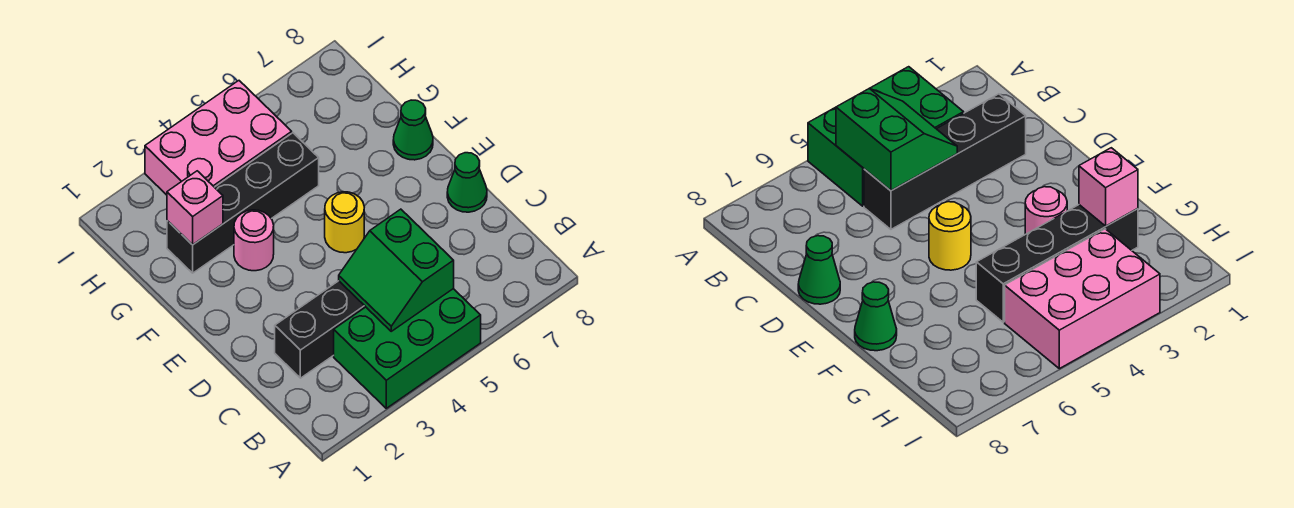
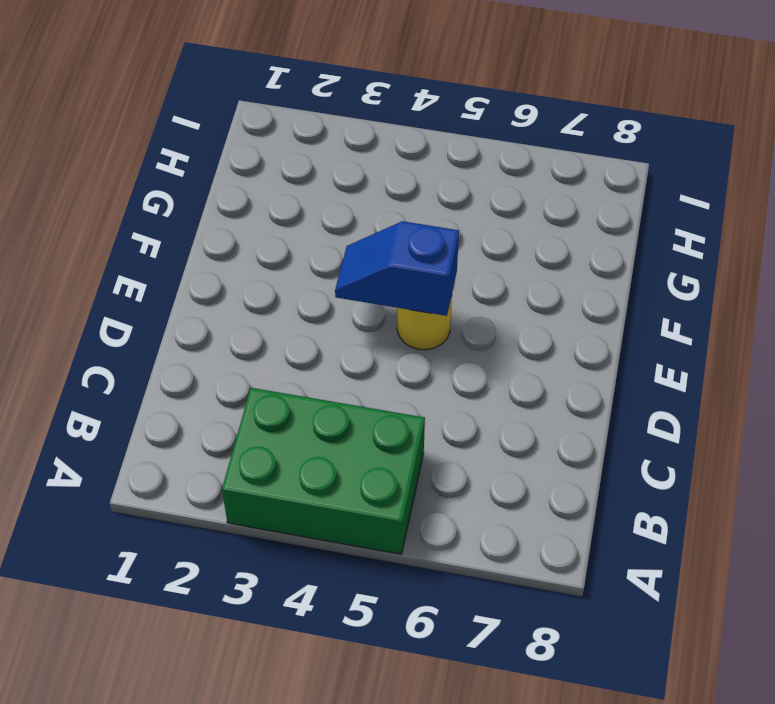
blue 1x2 slope [335,221,459,316] -> none
none -> black 1x4 brick [275,281,365,378]
none -> green 1x1 cone [447,153,487,212]

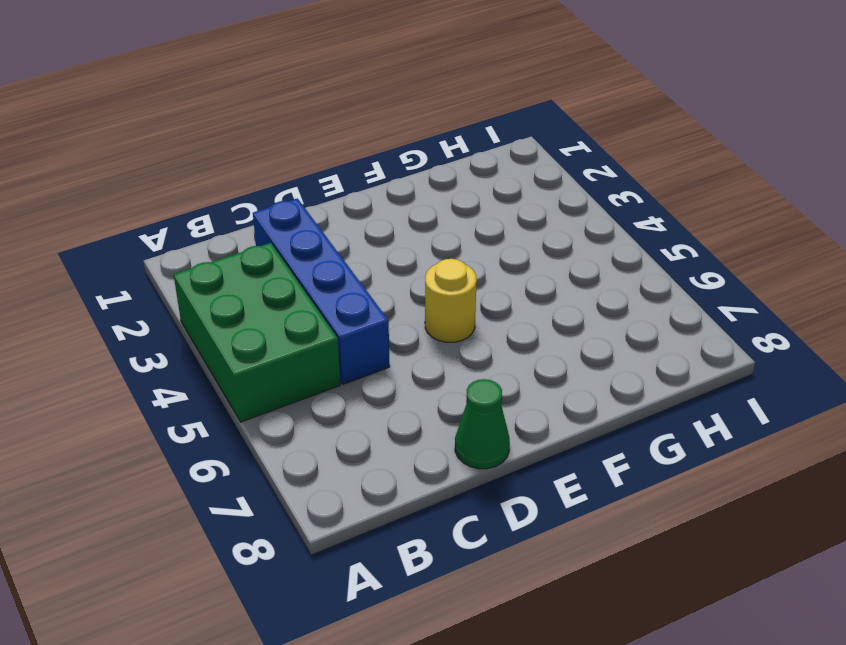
blue 1x4 brick [253,199,390,384] -> black 1x4 brick [275,281,365,378]
none -> pink 1x1 round brick [234,210,274,271]
none -> green 1x1 cone [393,100,433,160]

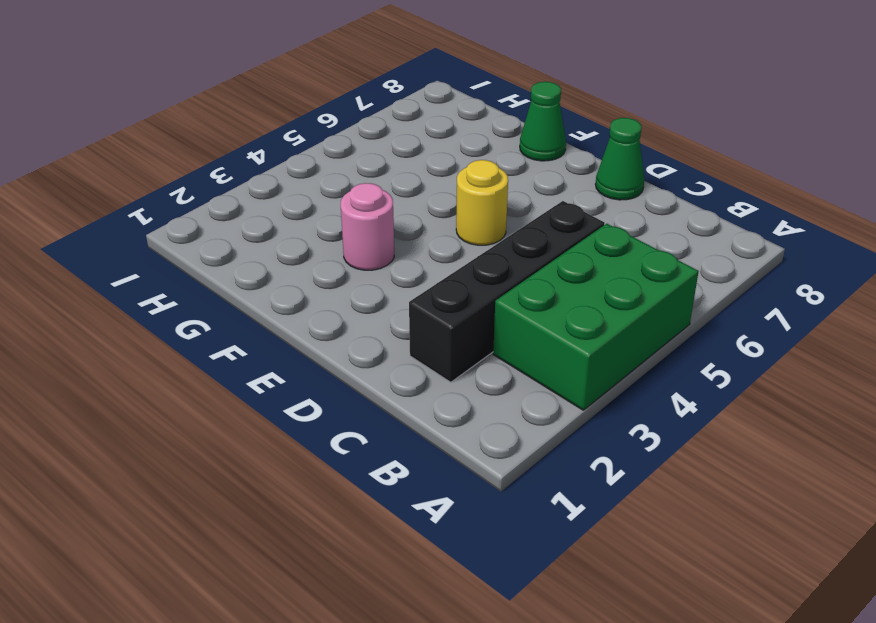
none -> black 1x4 brick [167,133,319,273]
none -> pink 2x3 brick [145,81,292,195]

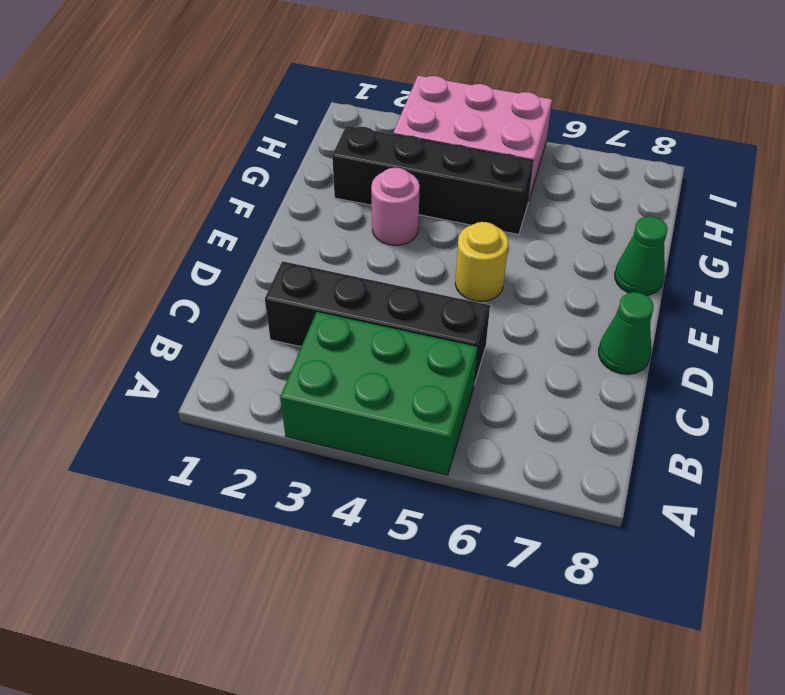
none -> green 2x2 slope [339,209,454,331]
none -> pink 1x1 brick [167,171,223,245]

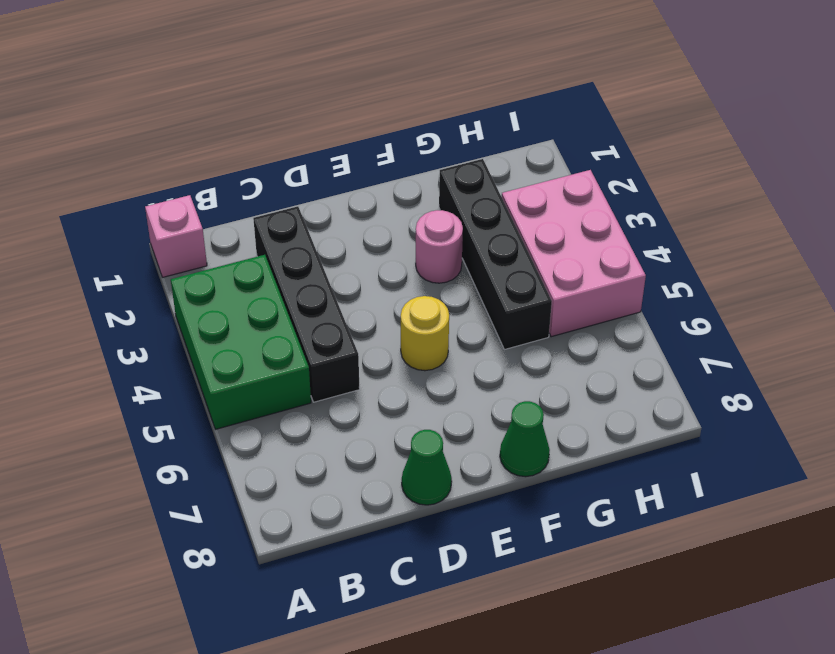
pink 1x1 brick [145,195,207,277] -> pink 1x1 brick moved to [167,171,223,245]
none -> green 2x2 slope [339,209,454,331]

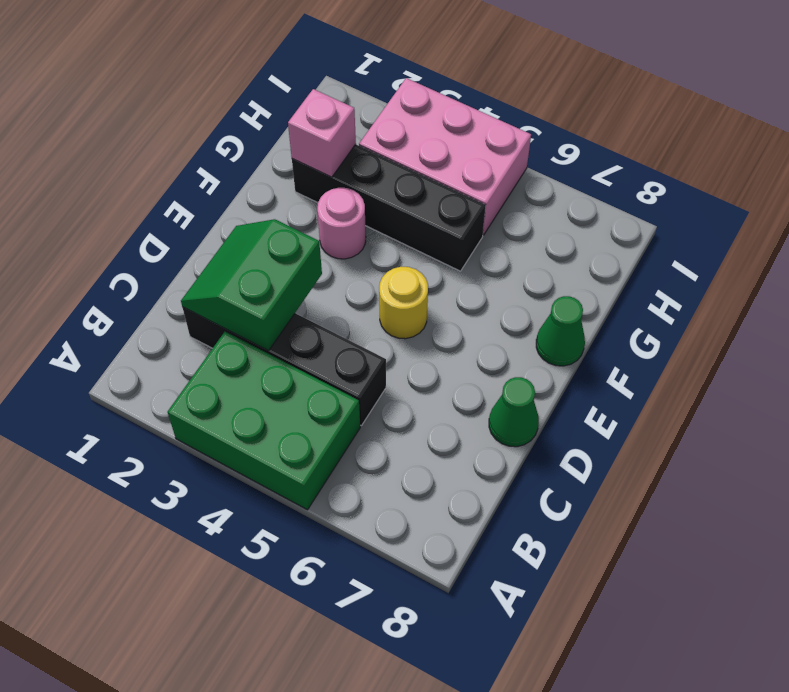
green 2x2 slope [181,219,322,351] -> green 2x2 slope moved to [339,209,454,331]

